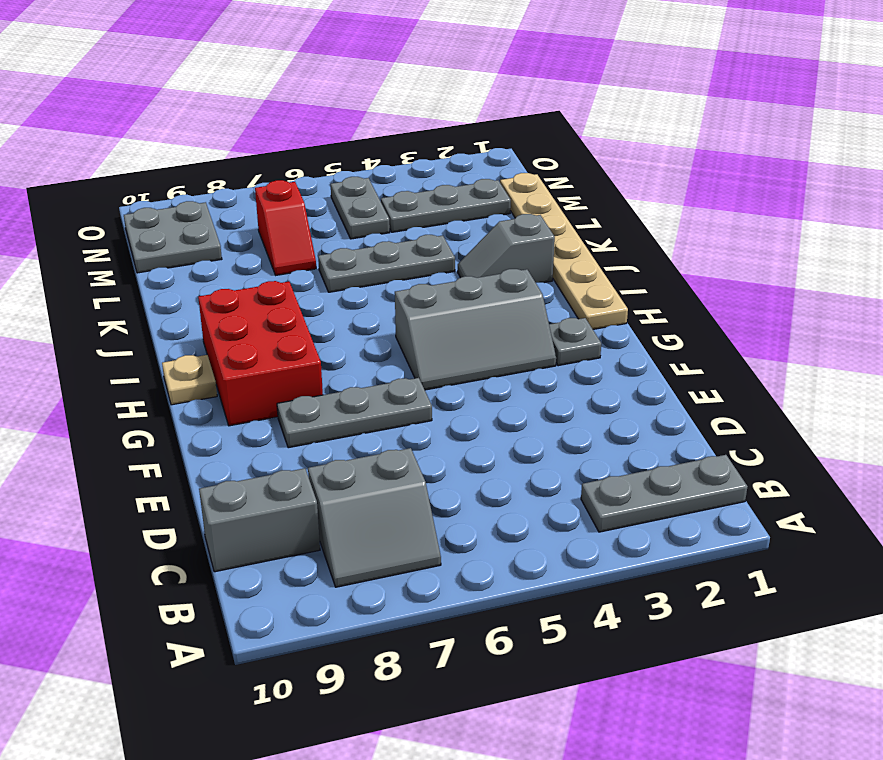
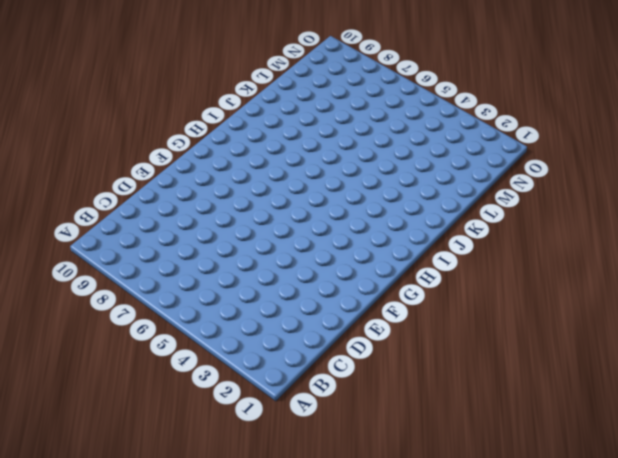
none -> grey 1x3 plate [581,455,748,532]
none -> grey 2x2 slope [308,448,441,587]
none -> grey 1x2 brick [199,468,320,572]

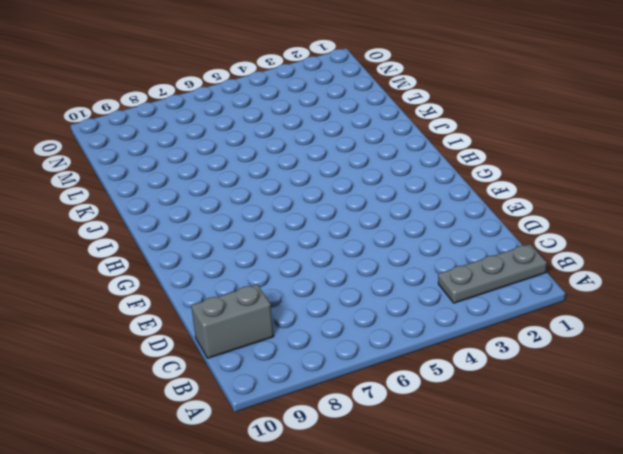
none -> grey 2x2 slope [308,448,441,587]
none -> grey 1x3 plate [277,378,432,448]
none -> grey 1x1 plate [549,318,601,366]

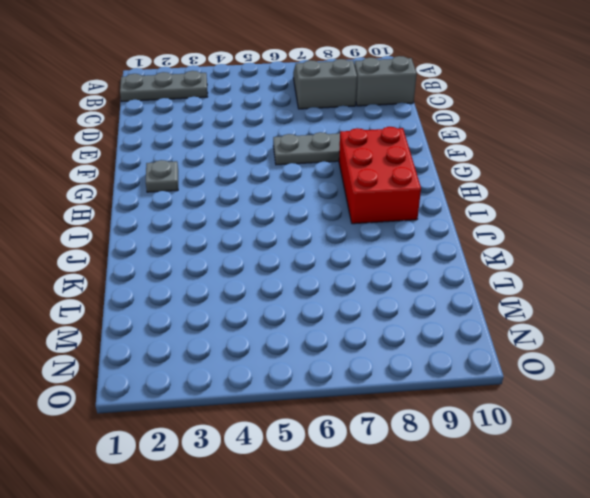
none -> grey 2x3 slope [395,269,556,390]
none -> tan 1x6 plate [500,173,628,329]
none -> tan 1x1 plate [162,355,217,405]

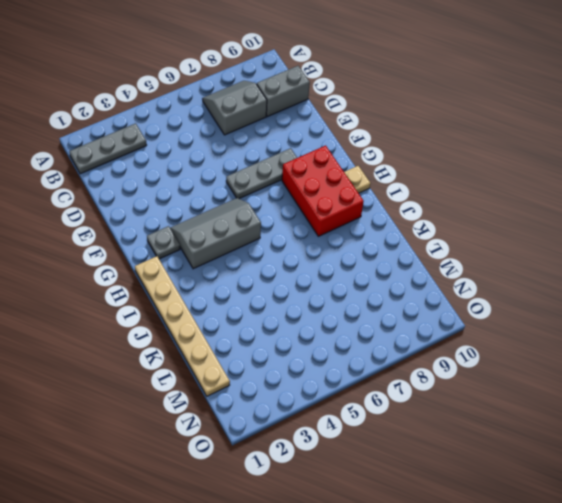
none -> grey 1x2 slope [458,214,555,283]
none -> grey 1x3 plate [318,235,455,292]
none -> red 1x2 slope [255,180,316,275]

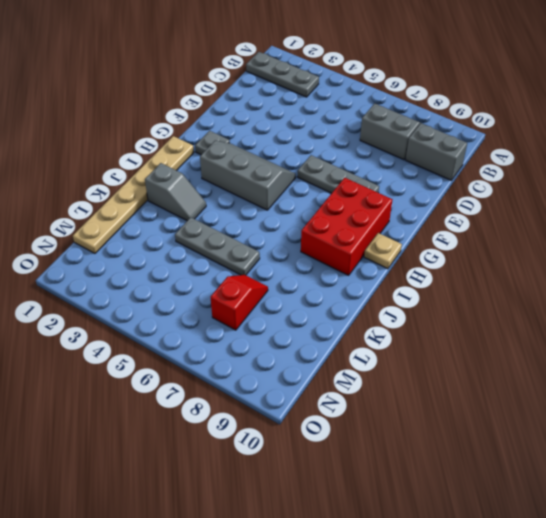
none -> grey 1x3 plate [381,179,511,232]
none -> grey 1x2 plate [331,177,390,239]
none -> grey 2x2 plate [124,201,222,273]

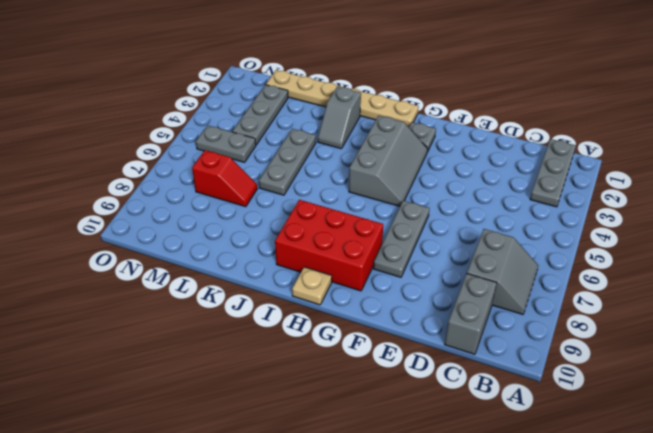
none -> grey 2x2 plate [124,201,222,273]

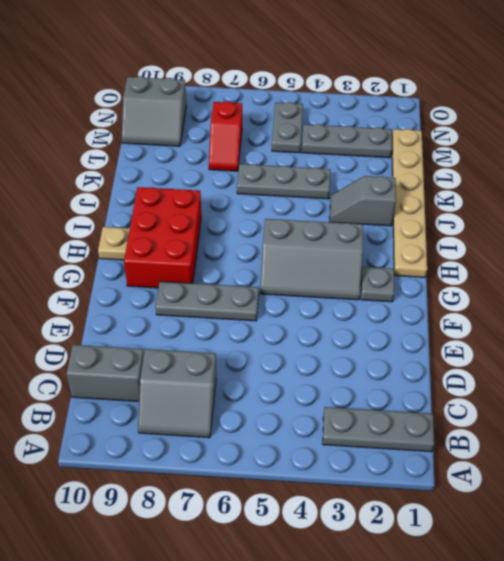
grey 2x2 slope [122,76,186,146] -> grey 2x2 plate [124,201,222,273]

